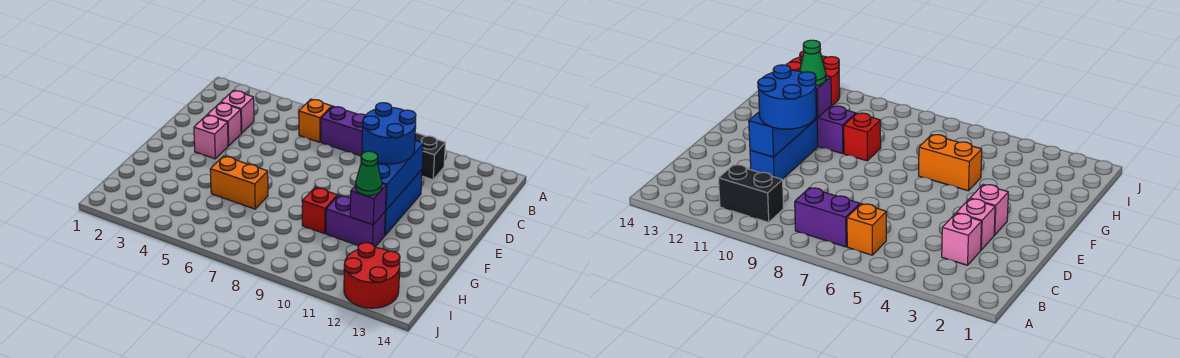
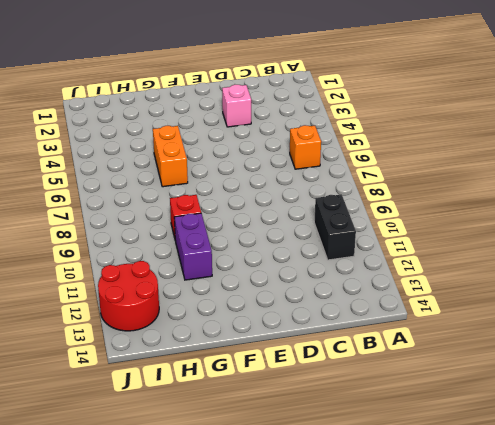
none -> purple 1x2 brick [321,106,365,156]
none -> pink 1x1 brick [221,90,254,133]
none -> blue 1x3 brick [385,170,422,235]

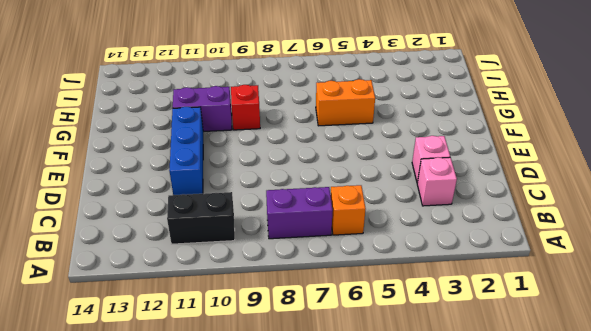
none -> pink 1x1 brick [194,115,228,159]
none -> red 2x2 round brick [344,243,400,308]
none -> blue 1x3 brick [377,141,423,210]

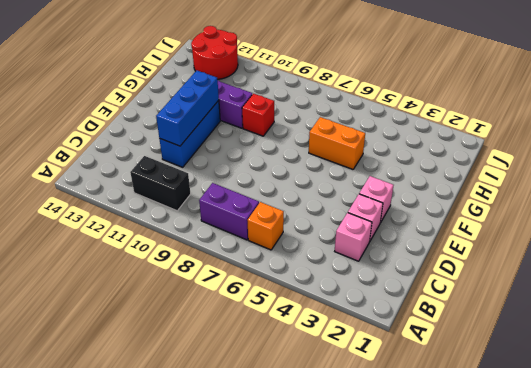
none -> purple 1x1 brick [350,184,386,225]
none -> blue 2x2 round brick [362,103,416,164]
none -> green 1x1 cone [356,151,382,195]

